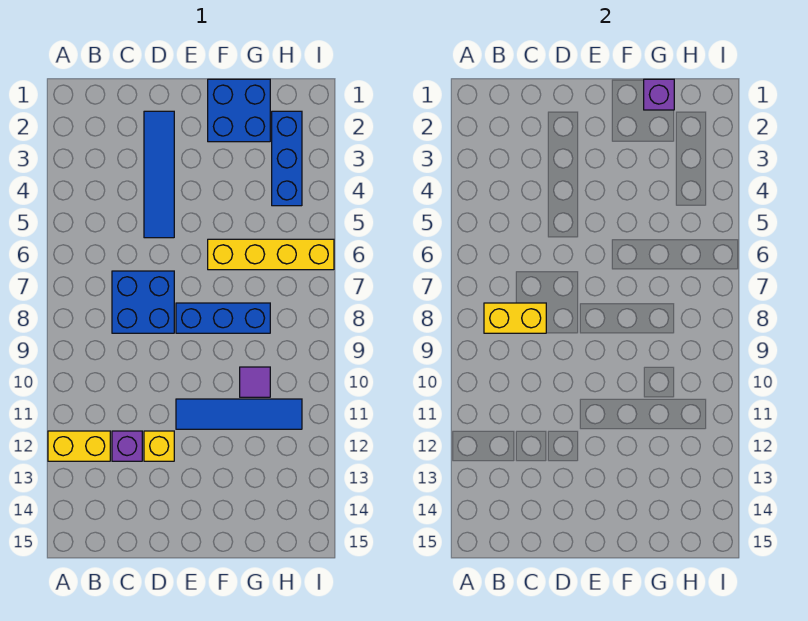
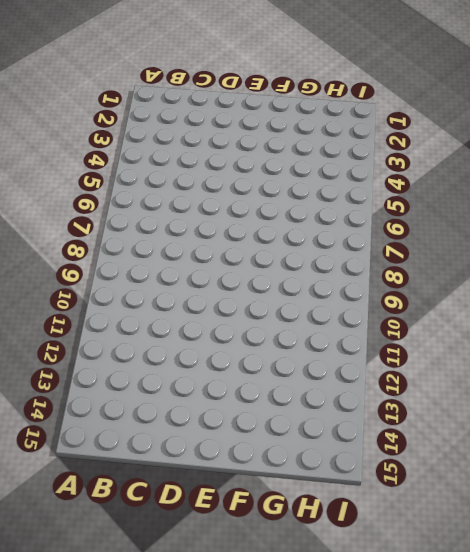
none -> yellow 1x2 brick [48,431,110,461]
none -> blue 2x2 brick [112,271,174,333]
none -> purple 1x1 brick [112,431,142,461]

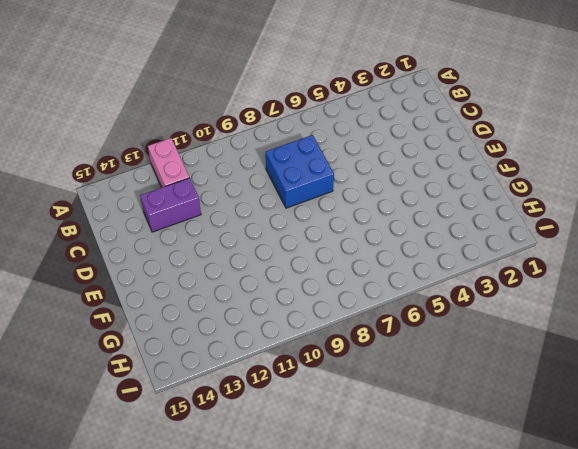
pink 1x2 brick [148,138,189,187] -> yellow 1x2 brick [48,431,110,461]
purple 1x2 brick [140,178,201,232] -> purple 1x1 brick [112,431,142,461]
none -> blue 1x4 tile [144,111,174,238]
none -> yellow 1x1 brick [144,431,174,461]
none -> blue 1x3 brick [176,303,270,333]

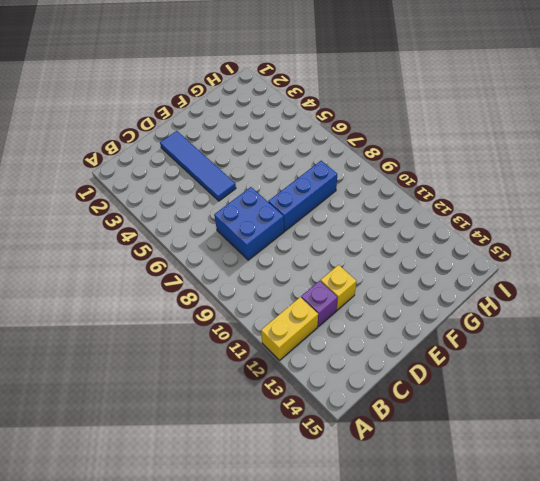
none -> blue 1x4 tile [176,399,302,429]
none -> blue 2x2 brick [208,79,270,142]
none -> yellow 1x4 brick [208,239,334,270]

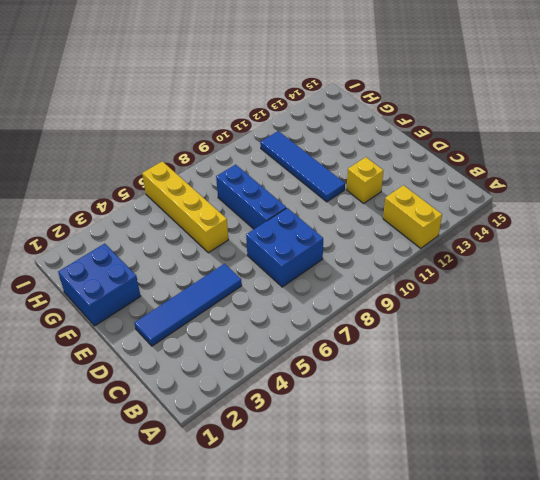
none -> purple 1x1 brick [112,431,142,461]
none -> purple 1x1 tile [240,367,270,397]
none -> blue 1x3 brick [272,111,302,206]

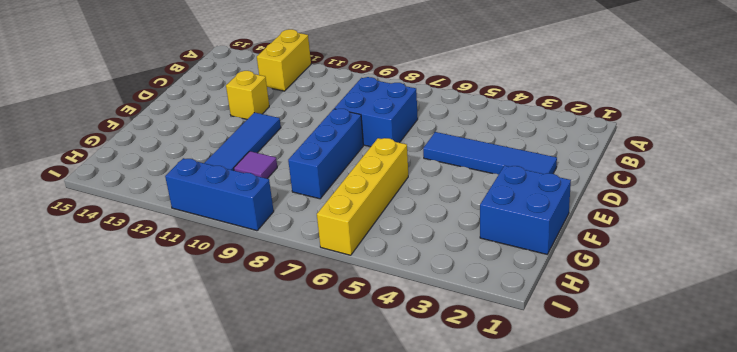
blue 1x3 brick [165,158,274,231] -> blue 1x3 brick moved to [272,111,302,206]
none -> purple 1x1 brick [112,431,142,461]
none -> yellow 1x2 brick [484,303,546,333]
none -> purple 1x1 brick [644,79,674,110]

